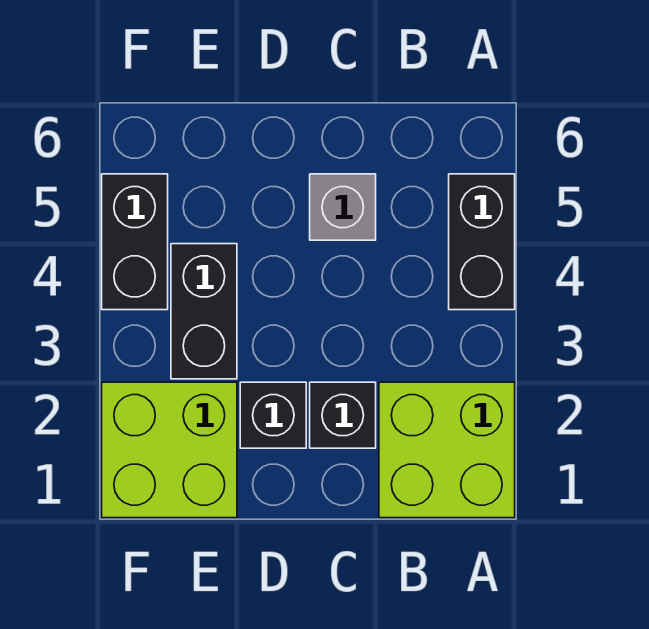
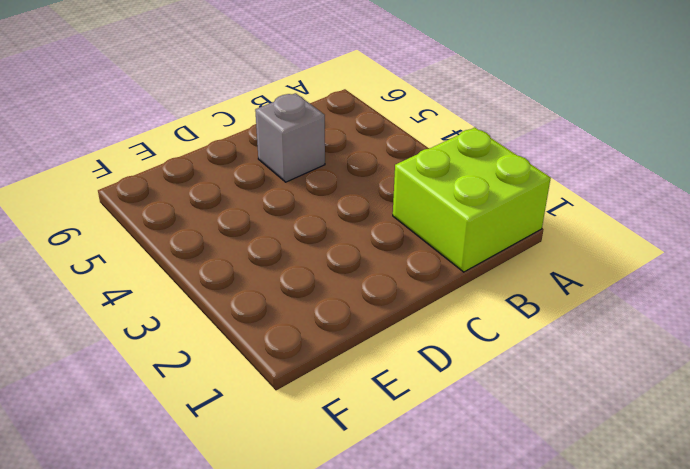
none -> black 1x2 brick [449,174,515,310]
none -> black 1x1 brick [310,382,376,448]

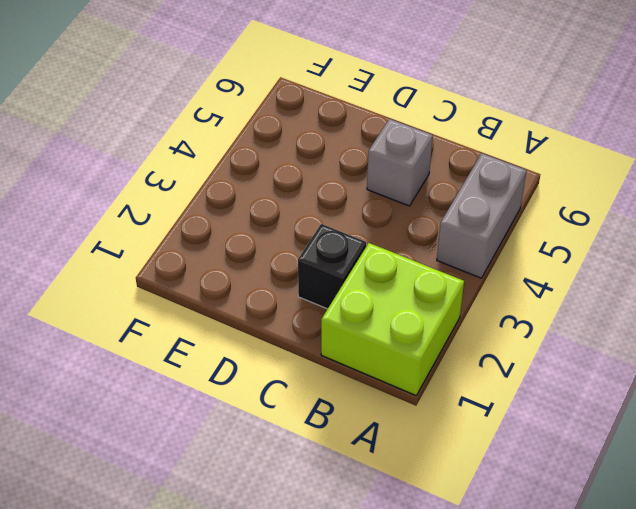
grey 1x2 brick [437,153,526,278] -> black 1x2 brick [449,174,515,310]
none -> black 1x1 brick [240,382,306,448]
none -> lime 2x2 brick [102,382,237,518]

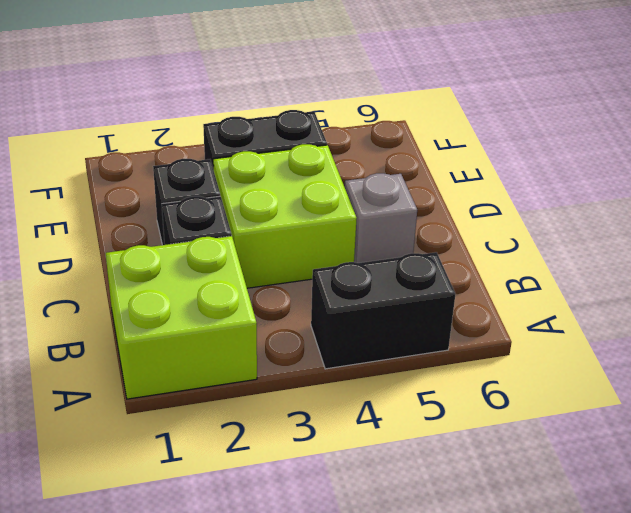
lime 2x2 brick [213,144,357,288] -> lime 2x2 brick moved to [102,382,237,518]
none -> black 1x2 brick [102,174,168,310]

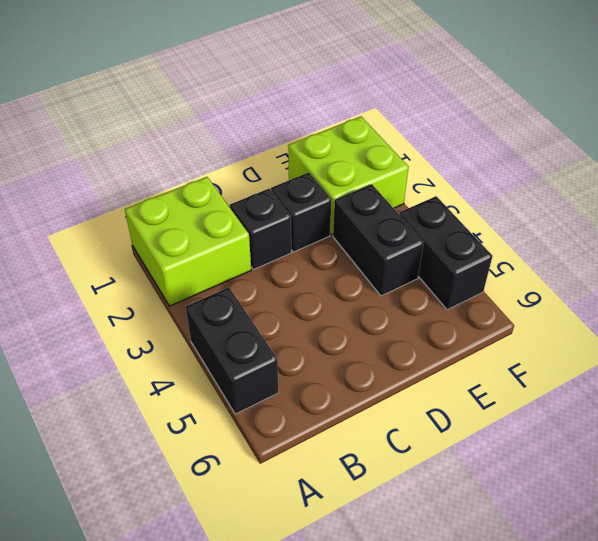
none -> grey 1x1 brick [310,174,376,240]

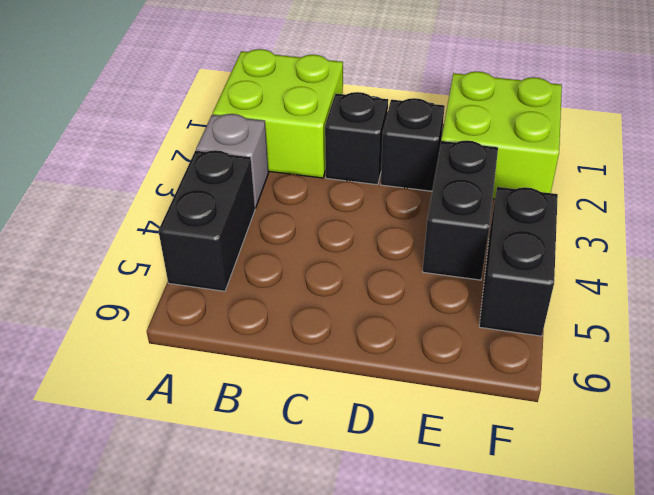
grey 1x1 brick [196,114,269,208] -> grey 1x1 brick moved to [310,174,376,240]

